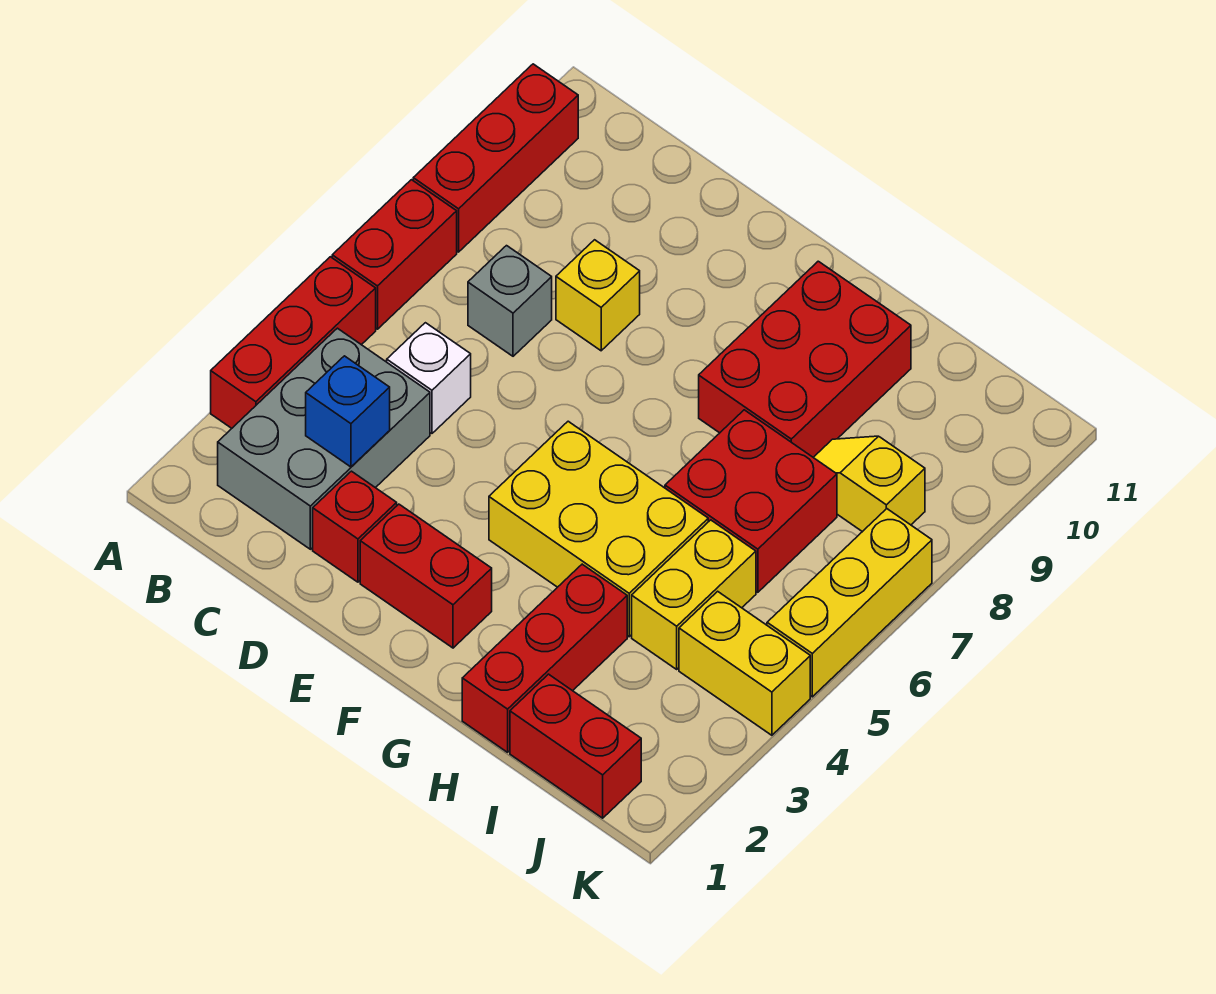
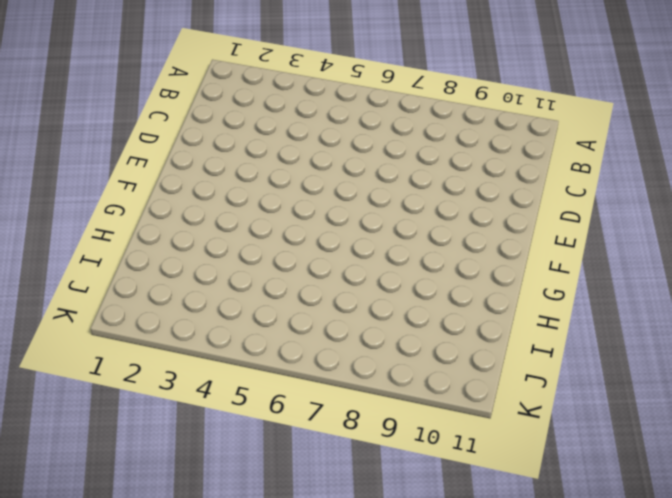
none -> red 1x3 brick [211,257,376,428]
none -> red 1x2 brick [332,180,457,329]
none -> red 1x3 brick [413,64,578,252]

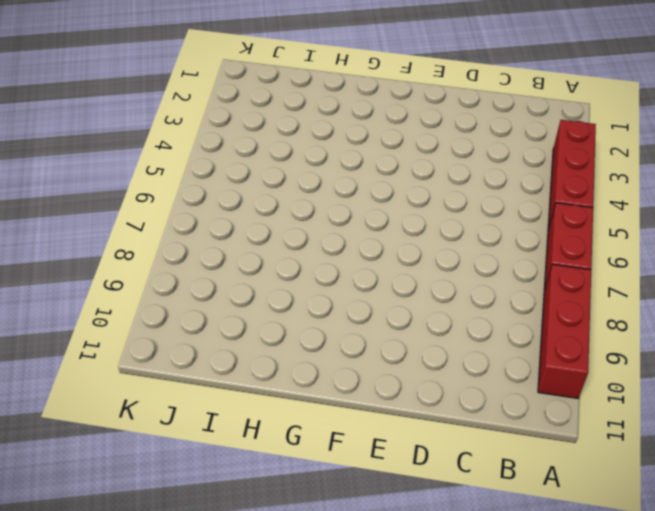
none -> grey 2x3 brick [218,328,430,549]
none -> white 1x1 brick [387,323,471,433]
none -> grey 1x1 brick [468,246,552,356]

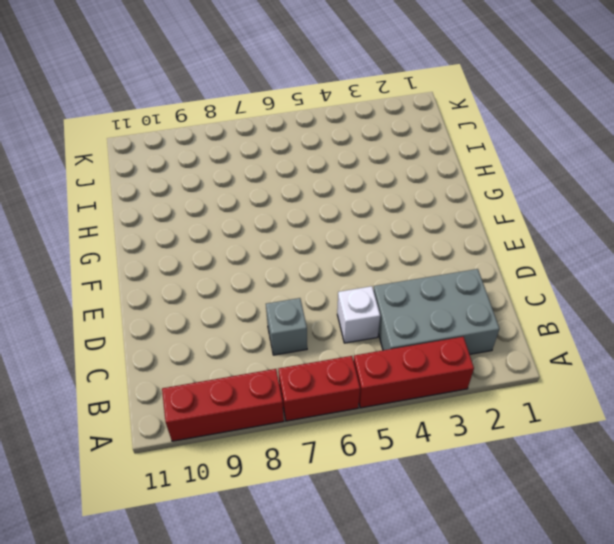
none -> red 1x1 brick [313,471,397,582]
none -> yellow 1x1 brick [556,240,640,351]
none -> red 1x2 brick [360,504,492,648]

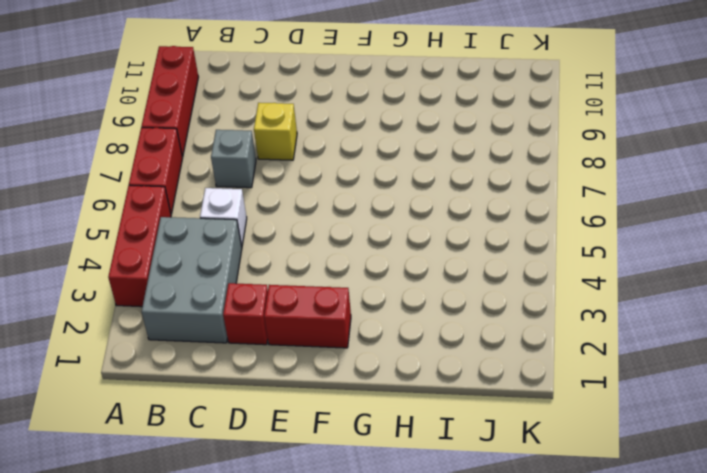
none -> yellow 2x3 brick [489,421,708,637]
none -> red 2x3 brick [699,261,911,457]
none -> red 1x3 brick [462,564,627,752]

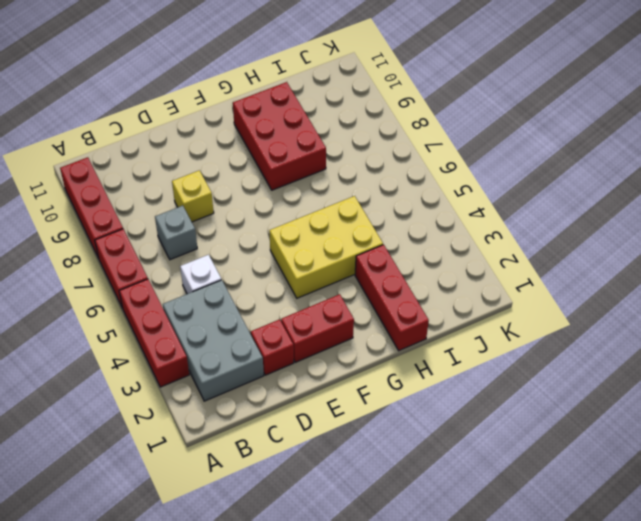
none -> red 2x2 brick [665,410,837,592]
none -> red 1x2 brick [510,674,641,818]
none -> yellow 1x2 brick [632,520,756,669]

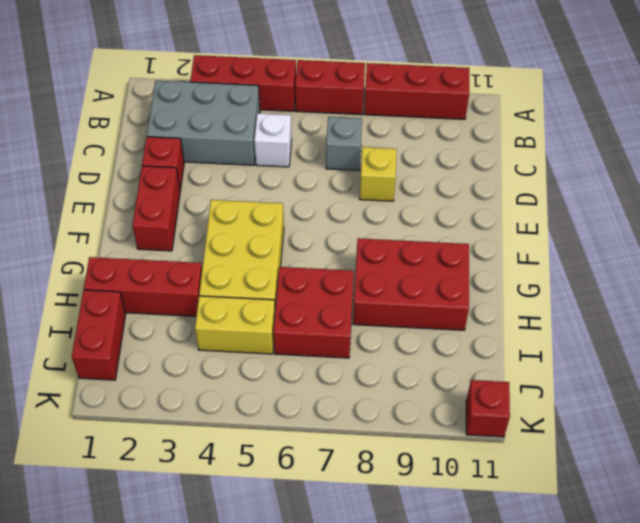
red 1x1 brick [466,380,510,437] -> none
none -> yellow 1x2 slope [813,436,925,532]
none -> yellow 1x2 brick [679,591,810,735]
none -> yellow 1x3 brick [767,509,932,697]

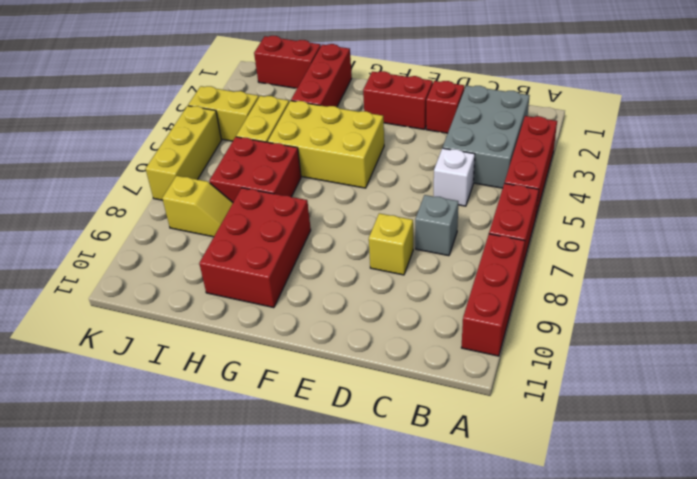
none -> blue 1x1 brick [306,356,390,467]

